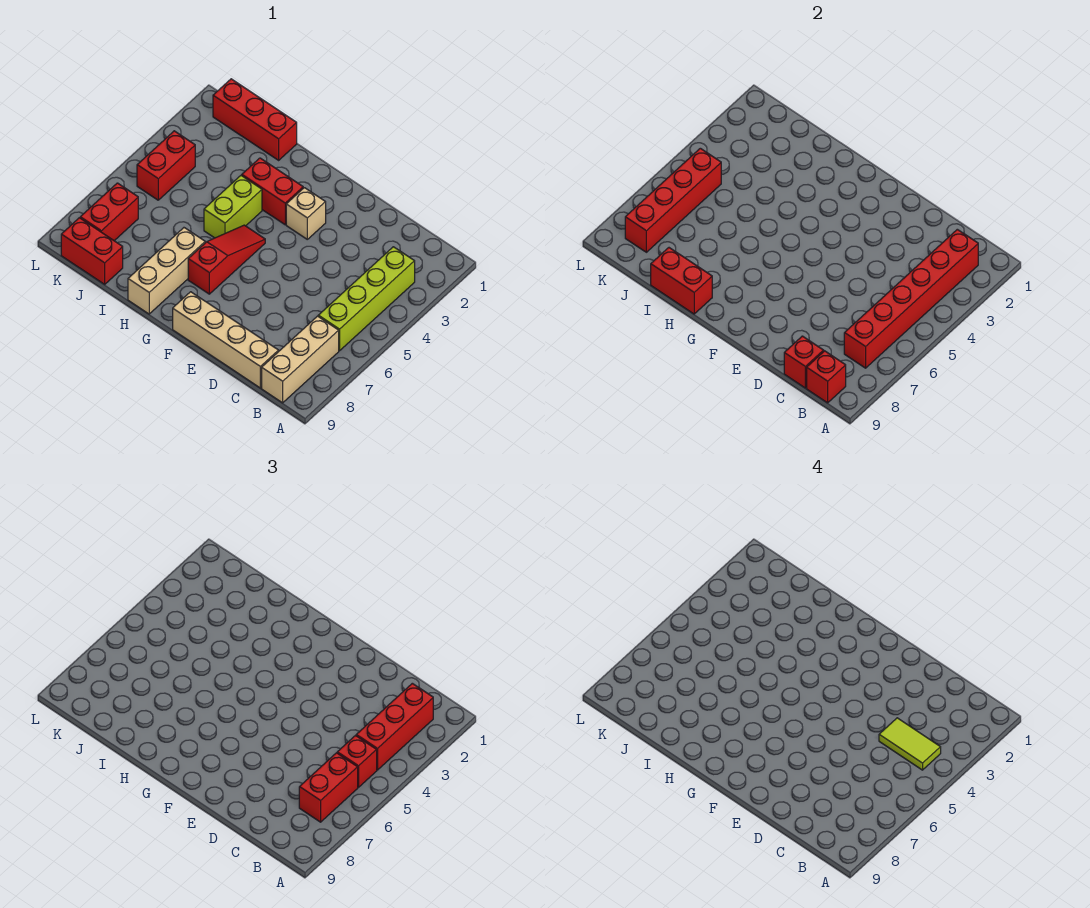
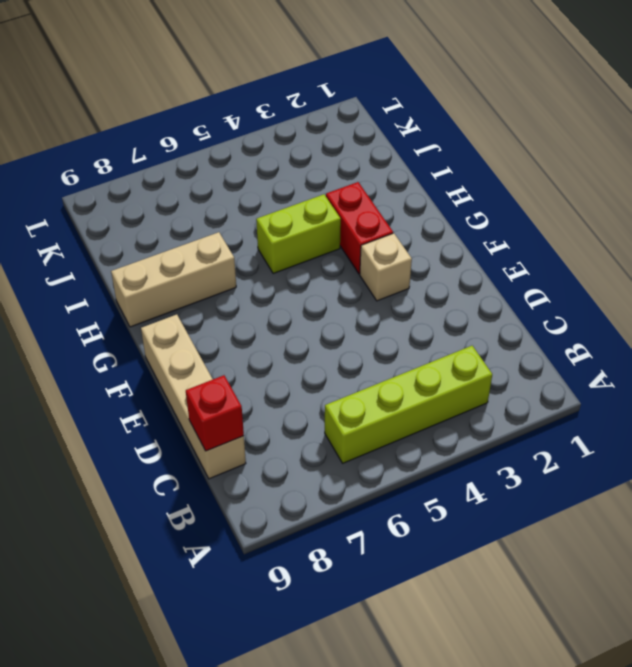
none -> tan 1x3 brick [262,316,339,403]
none -> red 1x3 slope [188,225,265,294]
none -> red 1x3 brick [213,79,297,160]

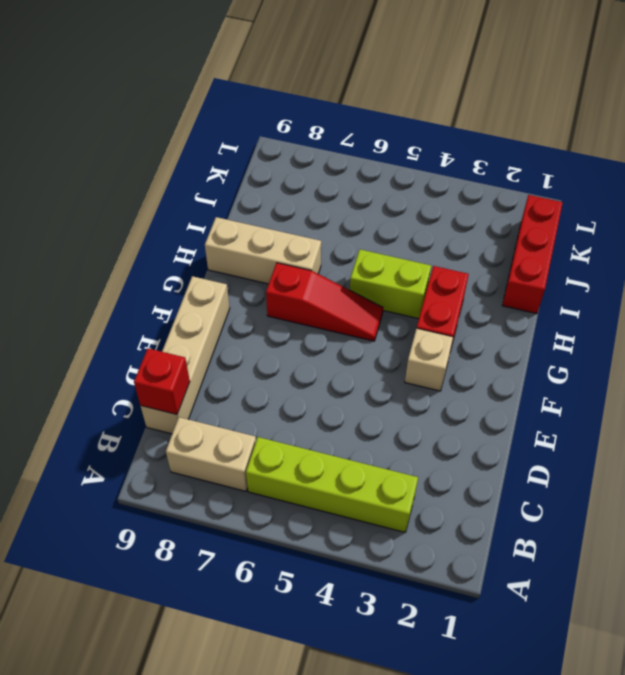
tan 1x2 brick [166,417,256,491] -> tan 1x3 brick [262,316,339,403]
none -> red 1x2 brick [61,218,123,284]
none -> red 1x2 brick [137,131,195,200]
none -> red 1x2 brick [80,183,138,241]

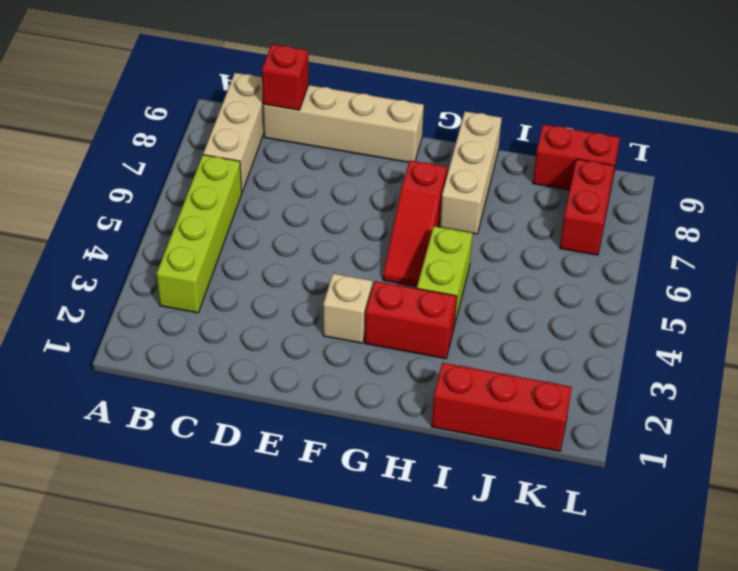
none -> red 1x2 brick [137,131,195,200]
none -> red 1x6 brick [844,229,978,368]
none -> red 1x1 brick [807,351,846,403]

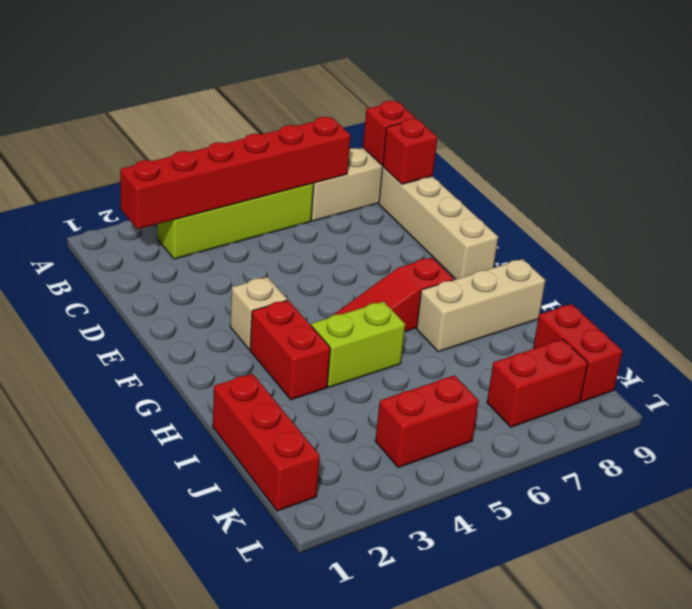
none -> red 1x2 brick [651,248,712,314]
none -> red 1x4 brick [625,148,721,252]
none -> red 1x3 brick [356,683,433,770]

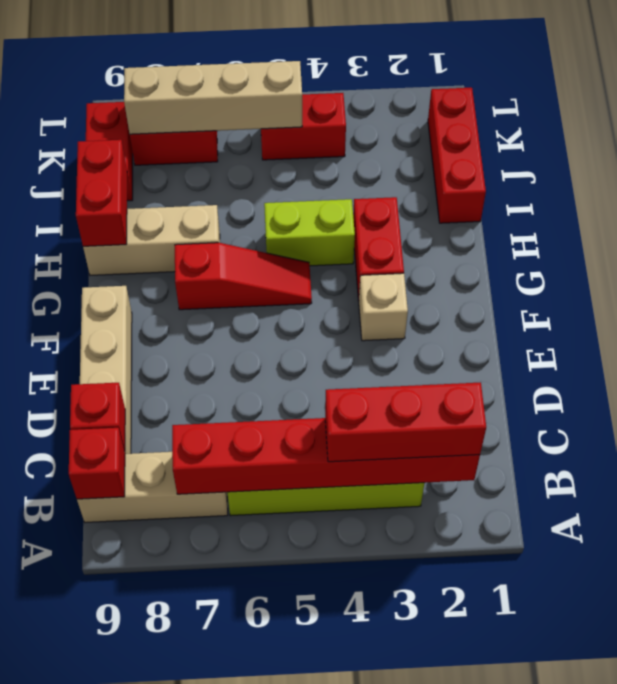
tan 1x4 brick [124,61,302,134] -> red 1x4 brick [625,148,721,252]
none -> red 1x1 brick [337,736,377,787]
none -> red 1x2 brick [299,753,358,822]
none -> lime 1x2 tile [879,718,941,770]

